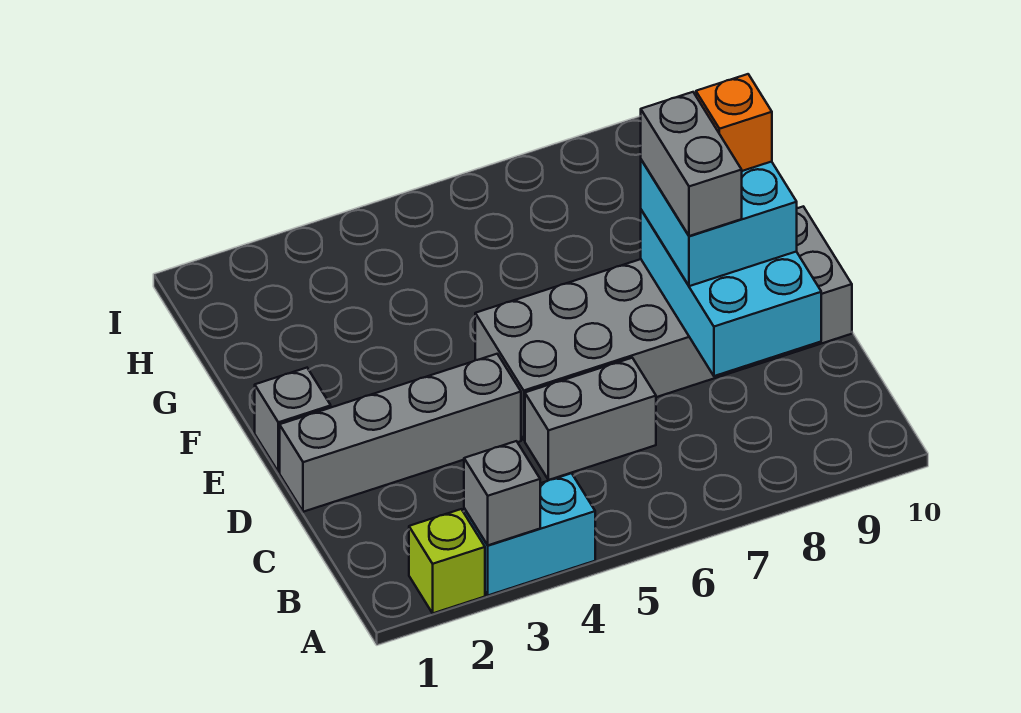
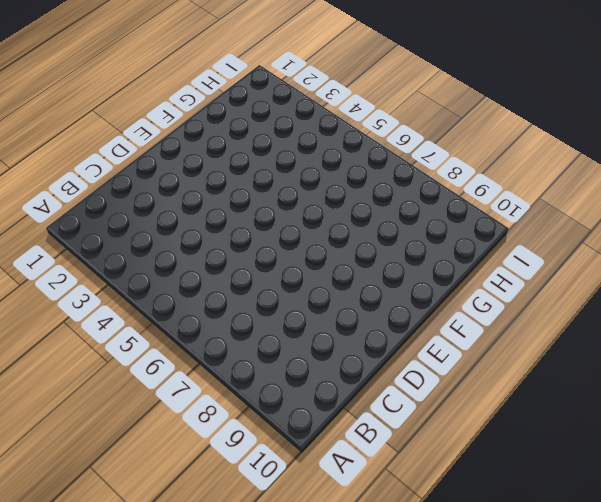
none -> lime 1x1 brick [409,509,485,613]
none -> cyan 1x2 brick [464,473,595,595]

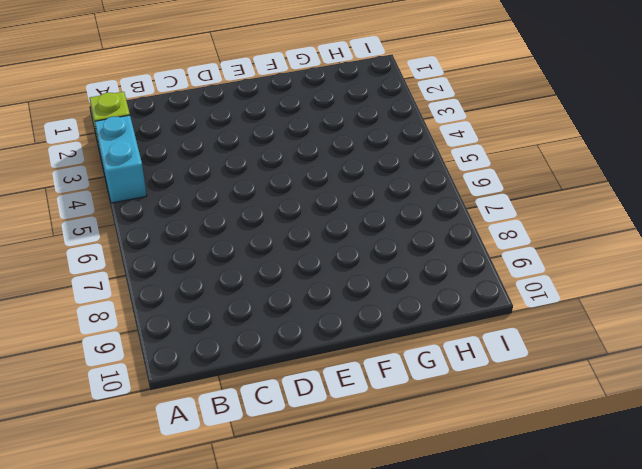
none -> grey 1x2 brick [525,358,656,480]
none -> grey 1x4 brick [280,354,521,512]

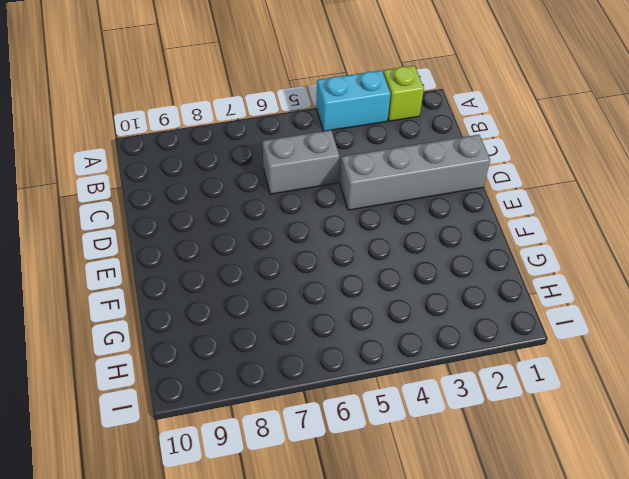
none -> grey 2x6 brick [475,206,852,440]
none -> grey 1x1 brick [255,368,331,472]

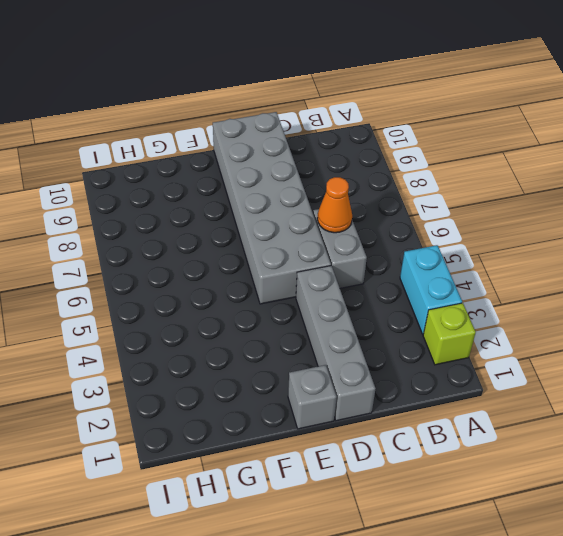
orange 1x1 cone [317,177,352,233] -> none
none -> grey 1x1 brick [464,441,540,545]
none -> cyan 2x3 brick [641,210,821,376]

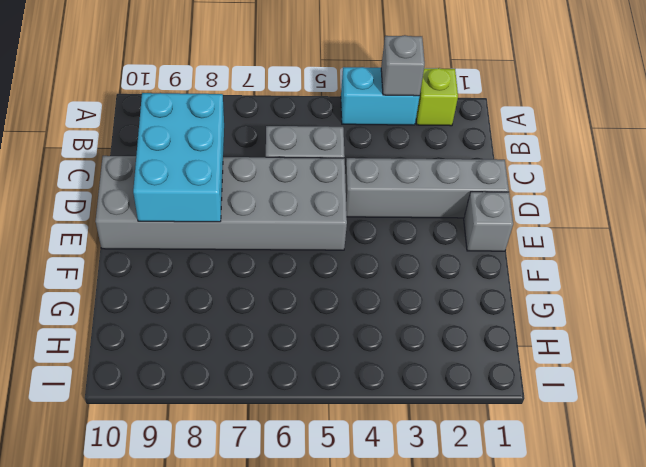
none -> cyan 2x2 brick [641,160,797,286]
none -> grey 1x2 brick [641,92,742,236]

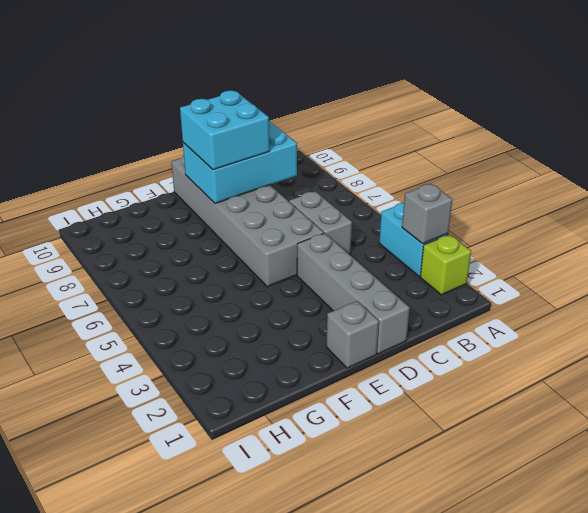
none -> grey 1x2 brick [641,92,742,236]
none -> orange 1x1 brick [696,74,772,171]

